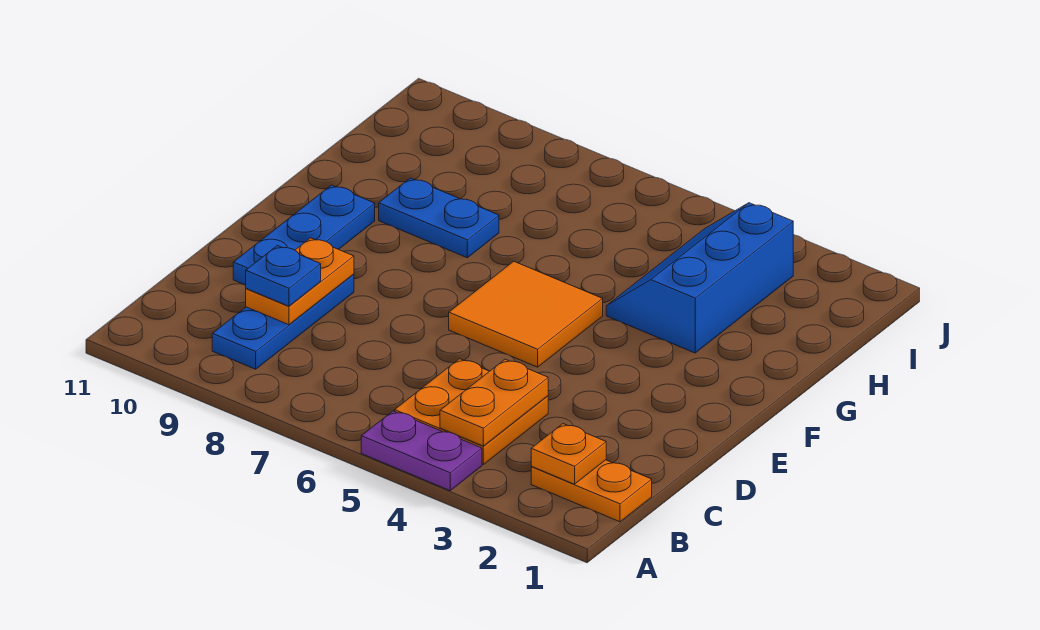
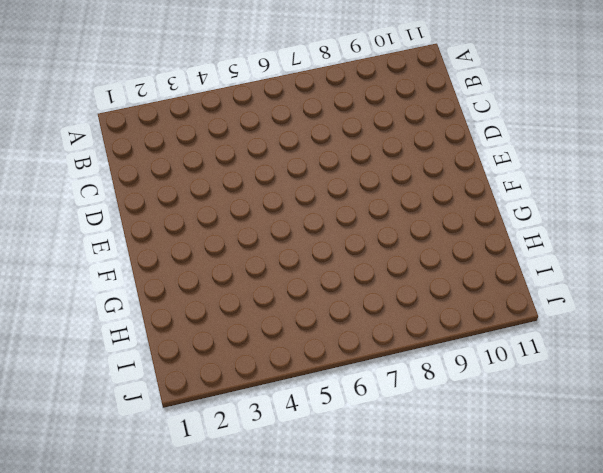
none -> purple 1x2 plate [361,411,482,491]
none -> orange 1x2 plate [531,460,652,522]
none -> orange 2x2 plate [395,359,548,464]

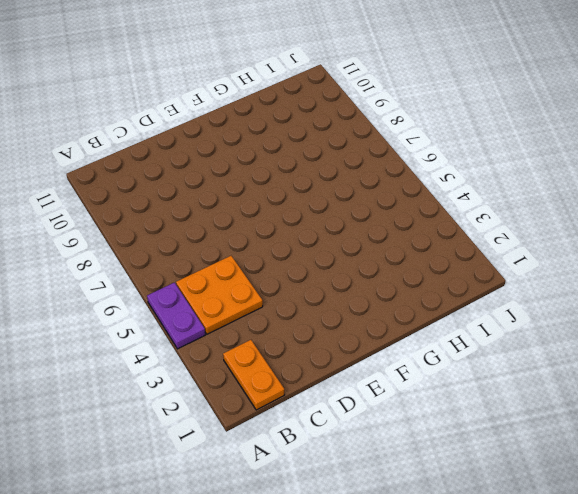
none -> blue 1x3 plate [212,274,354,369]
none -> blue 1x3 plate [233,185,375,285]
none -> orange 2x2 tile [449,261,603,367]

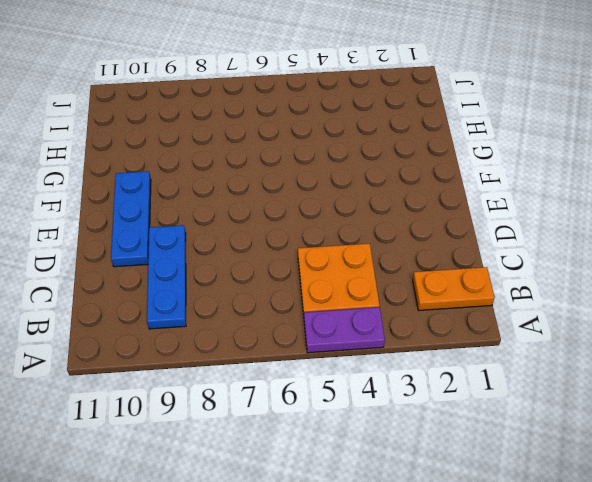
none -> orange 2x2 tile [449,261,603,367]
none -> blue 2x3 slope [606,203,793,353]
none -> blue 1x2 plate [379,178,499,258]

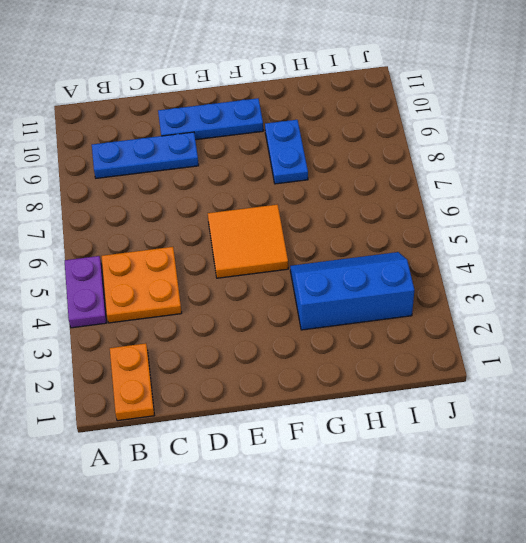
none -> orange 1x1 plate [531,424,606,484]
none -> orange 1x2 plate [440,359,548,446]
none -> orange 1x2 plate [246,238,354,325]

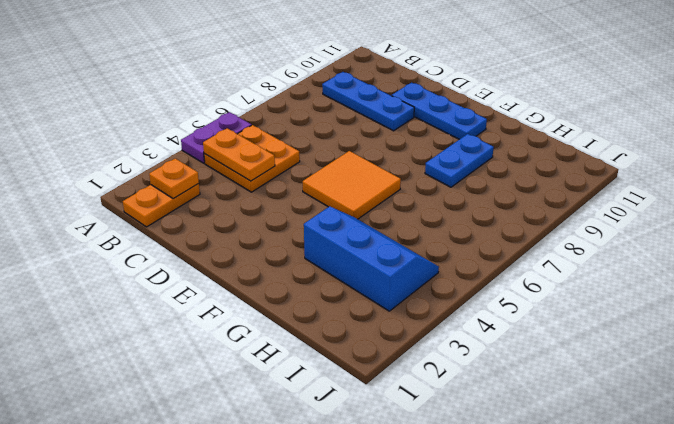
none -> orange 1x2 plate [246,238,354,325]
none -> blue 1x1 plate [246,246,321,306]

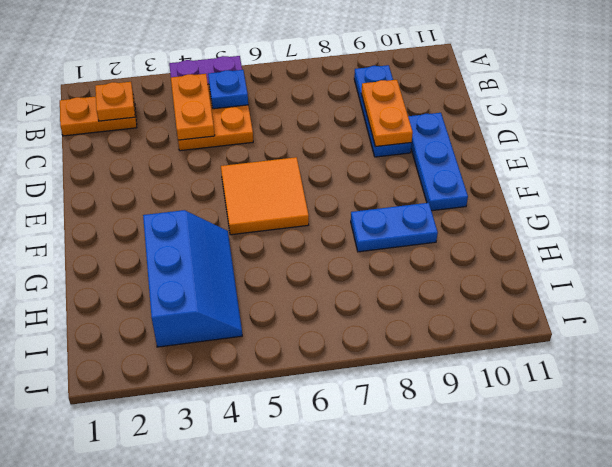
blue 1x1 plate [208,70,248,109] -> blue 1x1 plate moved to [246,246,321,306]

